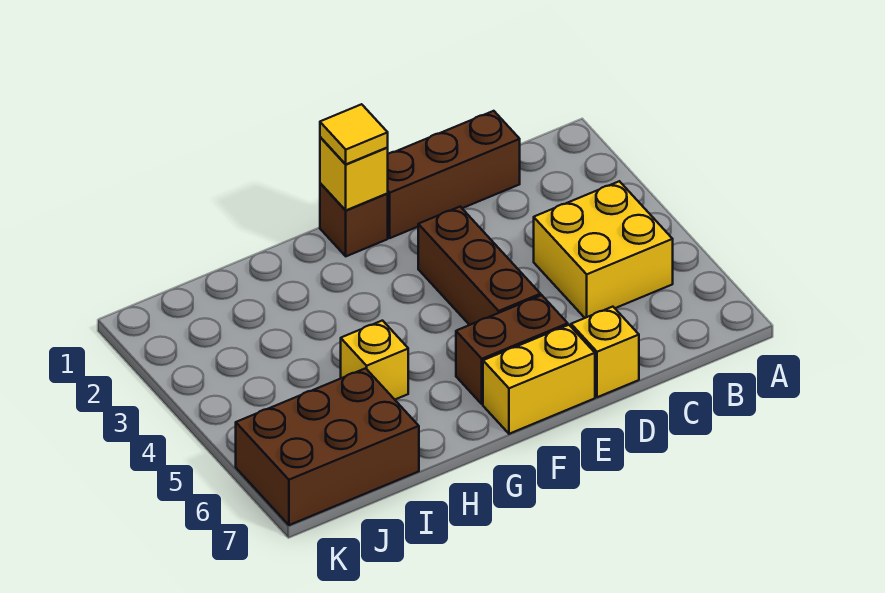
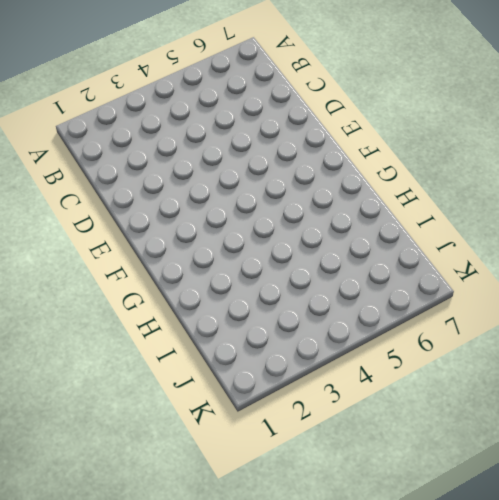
none -> yellow 2x2 brick [534,181,673,318]
none -> brown 1x3 brick [388,111,520,238]

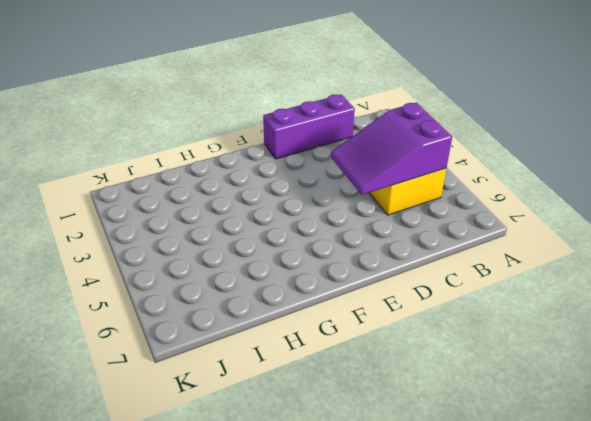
purple 2x3 slope [331,103,452,195] -> none
purple 1x3 brick [263,94,355,159] -> brown 1x3 brick [388,111,520,238]
none -> yellow 1x1 brick [571,307,639,397]
none -> brown 1x3 brick [418,207,541,325]

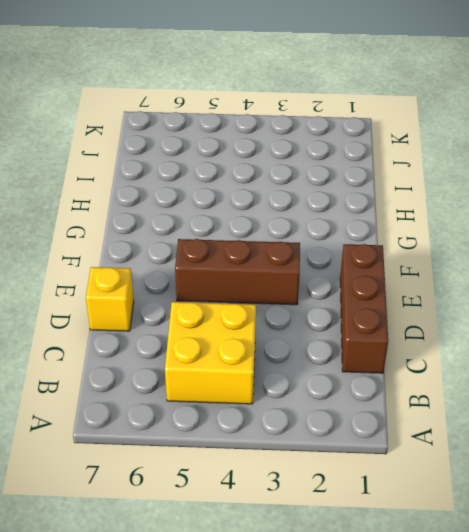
none -> brown 1x2 brick [456,295,568,404]
none -> yellow 1x2 brick [483,325,595,434]

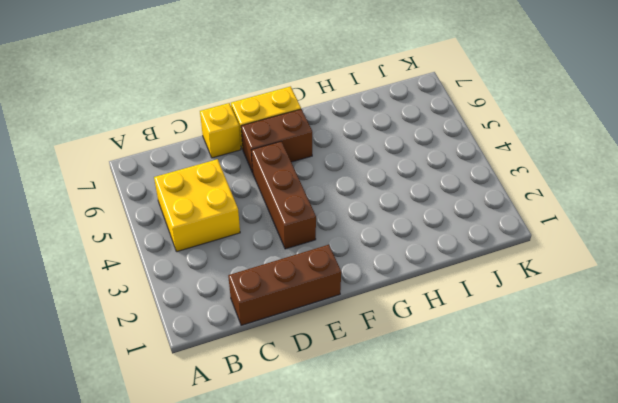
none -> brown 1x1 brick [320,183,388,256]
none -> yellow 1x1 brick [341,321,408,399]

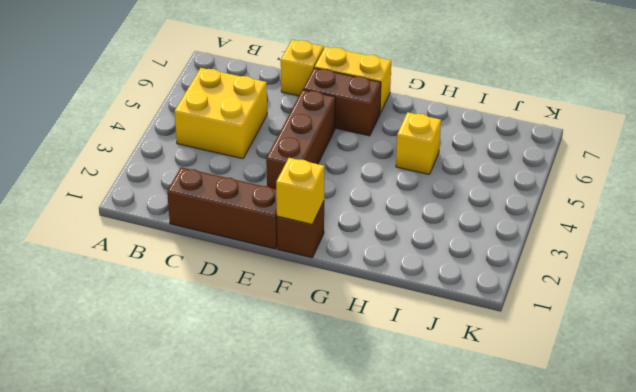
none -> brown 2x3 brick [236,368,419,525]
none -> yellow 1x1 tile [320,104,388,164]

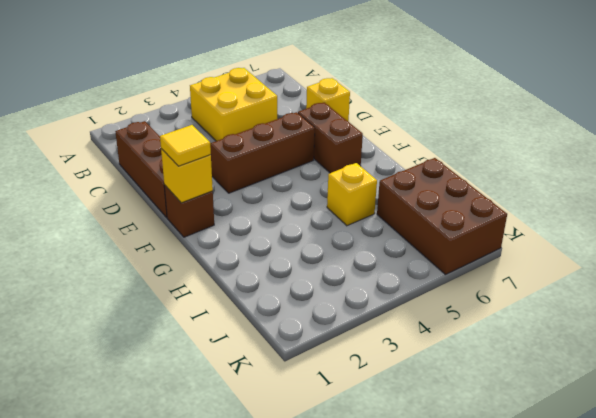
none -> yellow 1x2 brick [483,325,595,434]

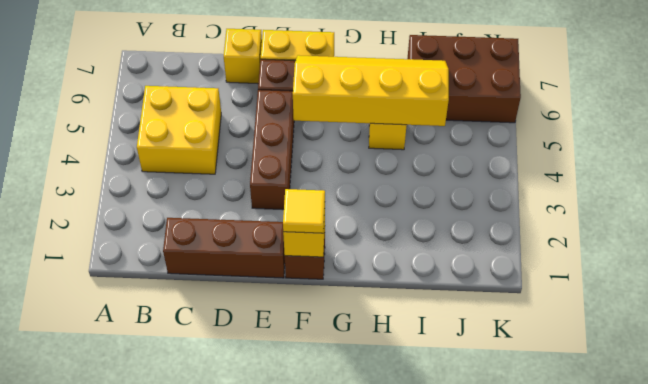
yellow 2x4 slope [293,55,449,126] -> none

